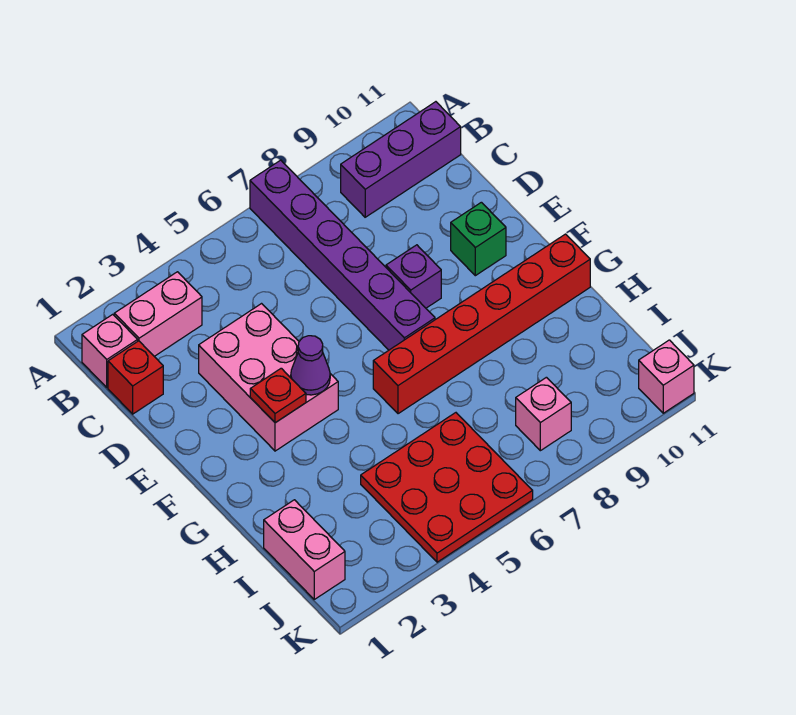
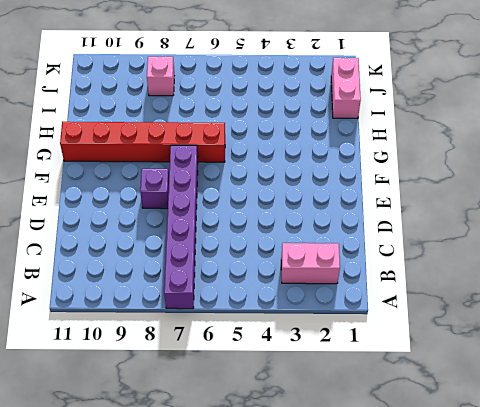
none -> pink 1x1 brick [82,314,138,387]
none -> purple 1x3 brick [341,102,461,217]
none -> red 1x1 brick [108,341,163,414]

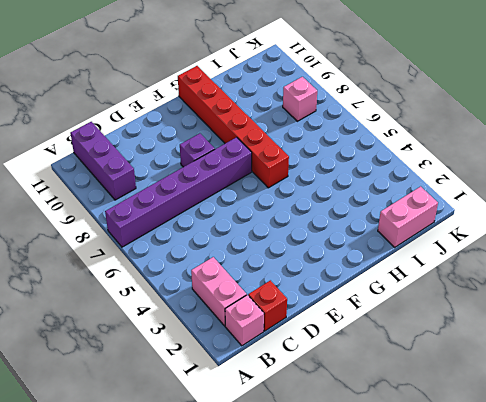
none -> pink 2x3 brick [199,304,338,451]
none -> green 1x1 brick [451,202,506,276]
none -> red 3x3 plate [361,413,533,562]

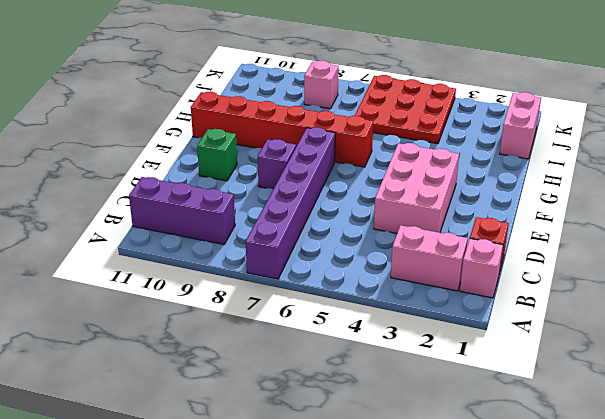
none -> pink 1x1 brick [639,340,694,413]
none -> red 1x1 plate [250,368,306,423]
none -> purple 1x1 cone [291,336,330,395]

